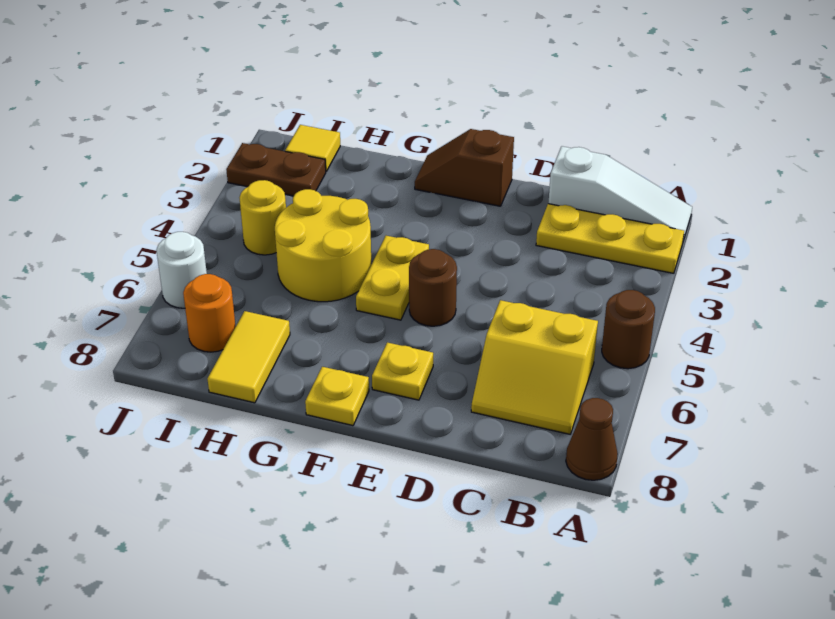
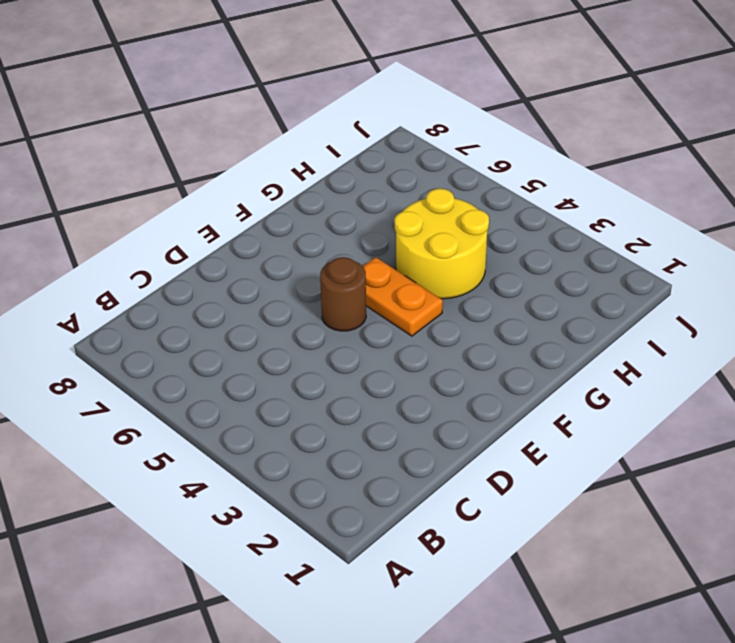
orange 1x2 plate [363,257,443,336] -> yellow 1x2 plate [356,236,429,320]
none -> white 1x3 slope [548,146,692,241]
none -> yellow 1x3 plate [536,204,684,273]
none -> brown 1x1 round brick [602,290,655,369]

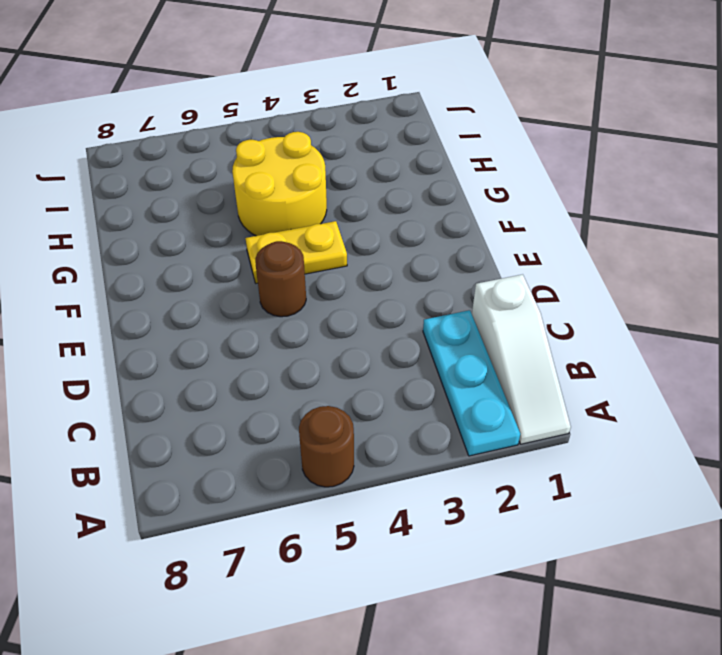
cyan 1x3 plate [423,310,521,456] -> yellow 1x3 plate [536,204,684,273]
none -> brown 1x1 cone [566,398,618,480]
none -> yellow 2x2 slope [471,300,598,434]
none -> brown 1x2 slope [415,129,514,206]

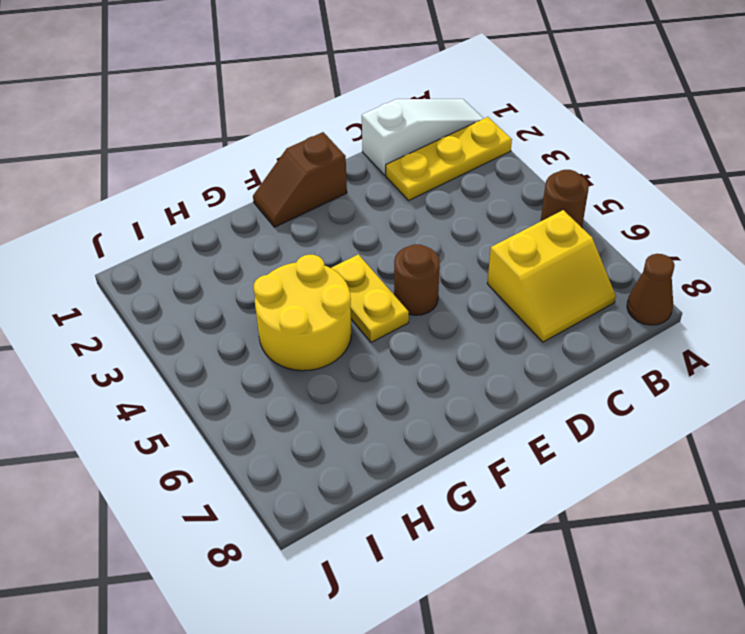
none -> yellow 1x1 plate [372,342,433,400]
none -> yellow 1x1 plate [305,367,369,426]
none -> yellow 1x2 tile [208,311,290,403]

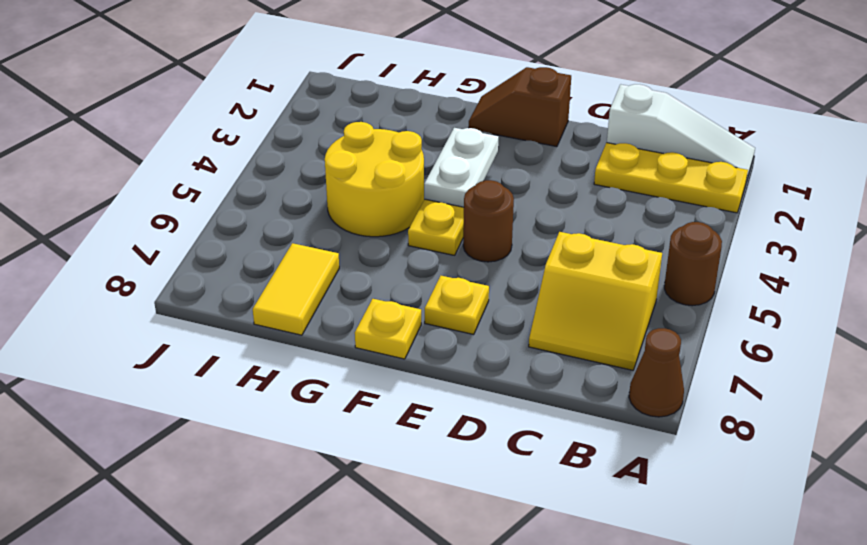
white 1x2 plate [424,128,498,207] -> none
none -> yellow 1x1 tile [285,125,340,171]
none -> brown 1x2 plate [226,143,326,196]
none -> yellow 1x1 round brick [239,180,286,255]

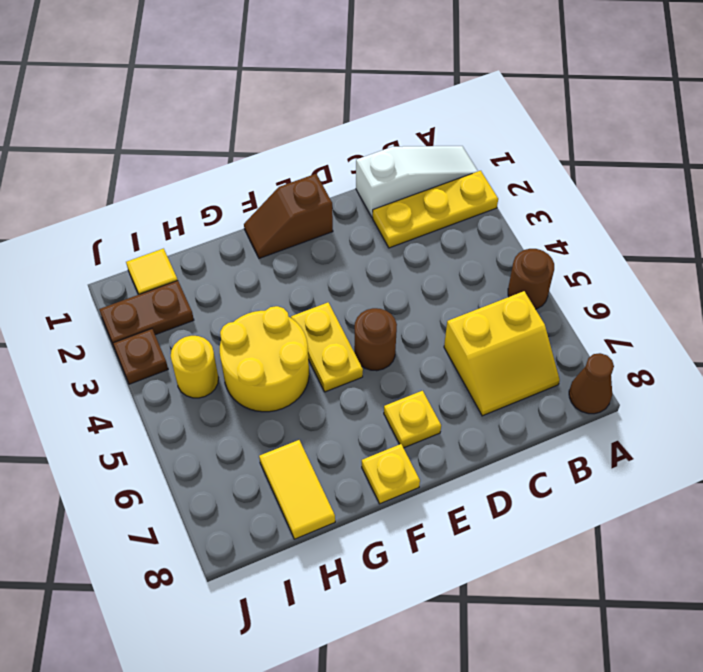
brown 1x1 plate [113,329,168,384] -> none
none -> orange 1x1 round brick [183,274,236,352]
none -> white 1x1 round brick [157,232,207,308]

